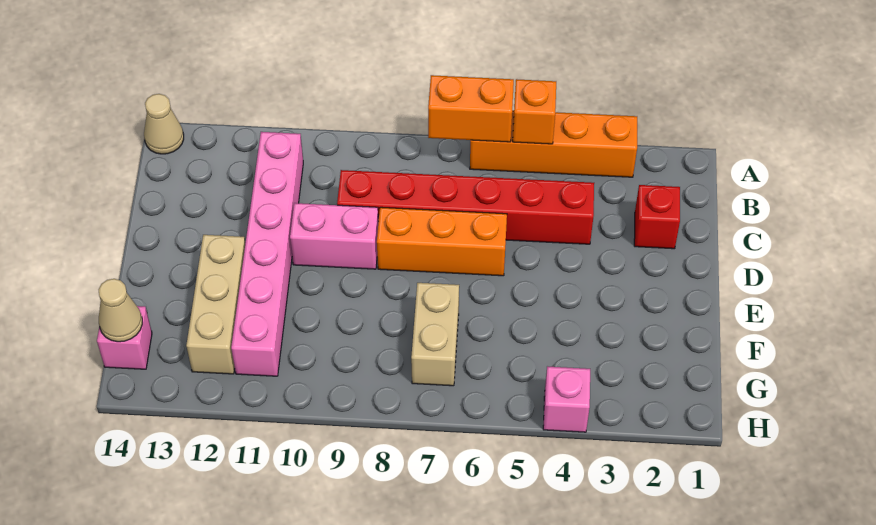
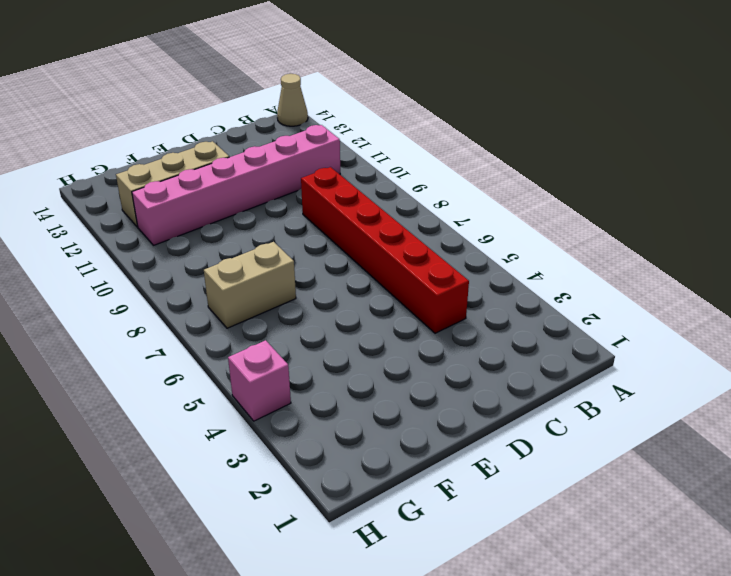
none -> orange 1x4 brick [470,110,637,177]
none -> red 1x1 brick [634,185,680,249]
none -> orange 1x3 brick [377,207,507,276]

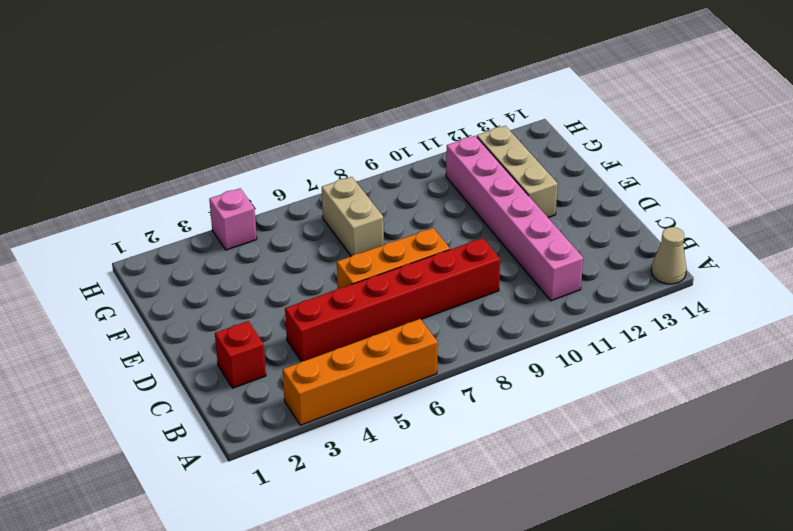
none -> pink 1x2 brick [290,203,379,269]
none -> pink 1x1 brick [97,306,152,369]
none -> orange 1x1 brick [513,79,556,144]

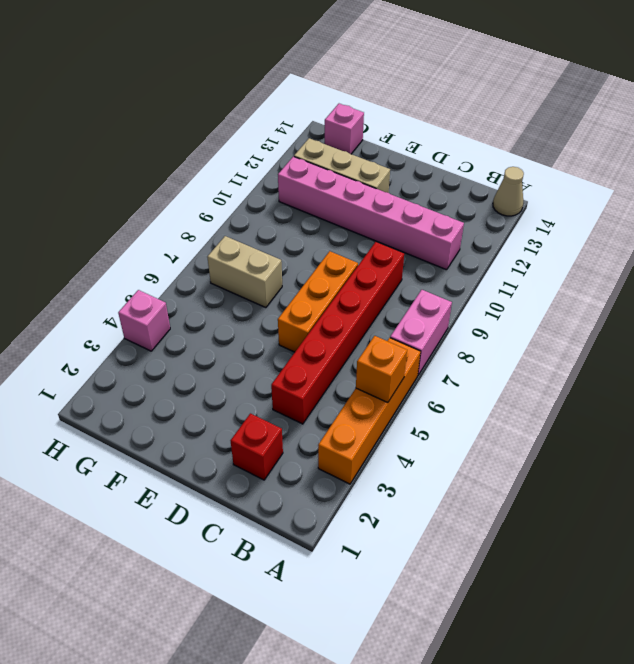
pink 1x2 brick [390,290,452,375] -> pink 1x2 brick moved to [290,203,379,269]
none -> orange 1x2 brick [428,75,514,142]
none -> tan 1x1 cone [99,279,142,342]

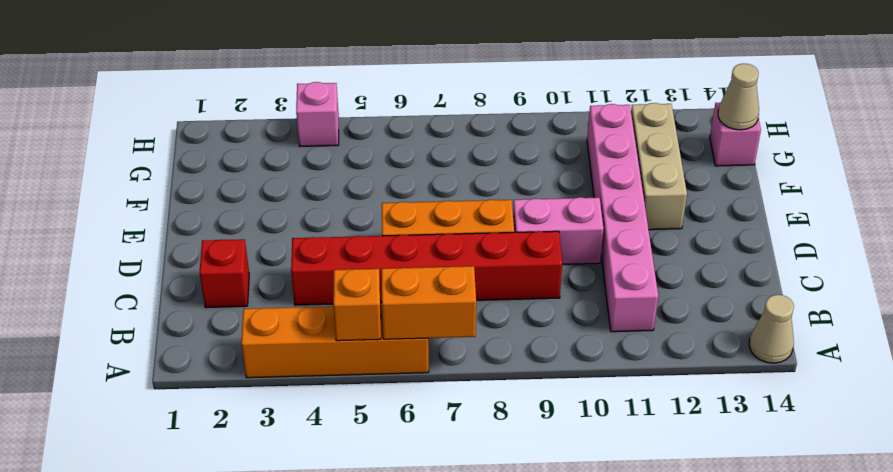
none -> tan 1x2 brick [411,283,459,386]

